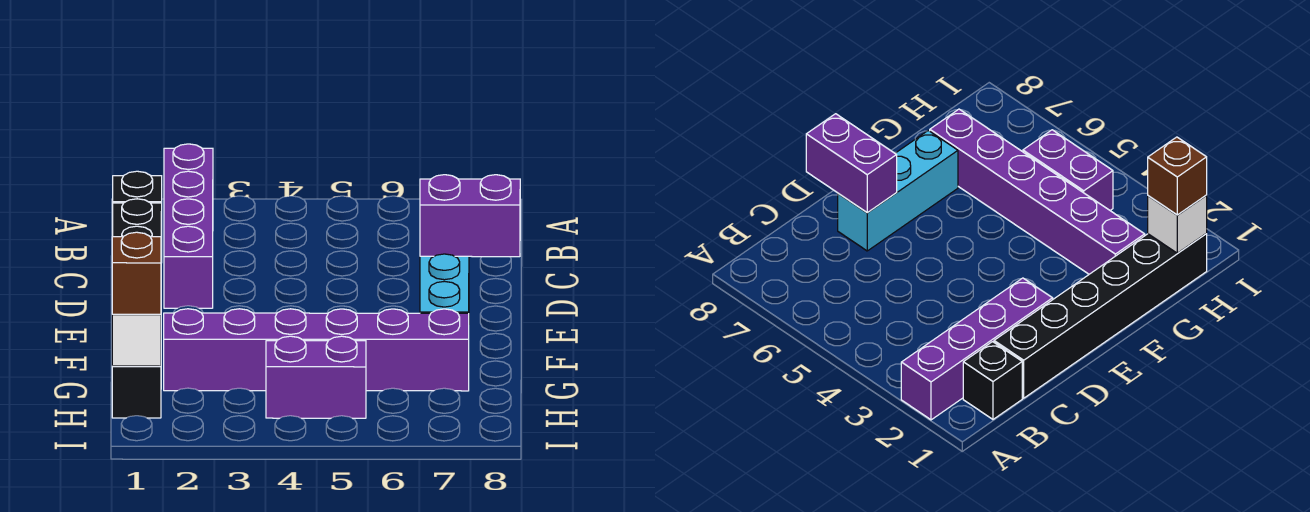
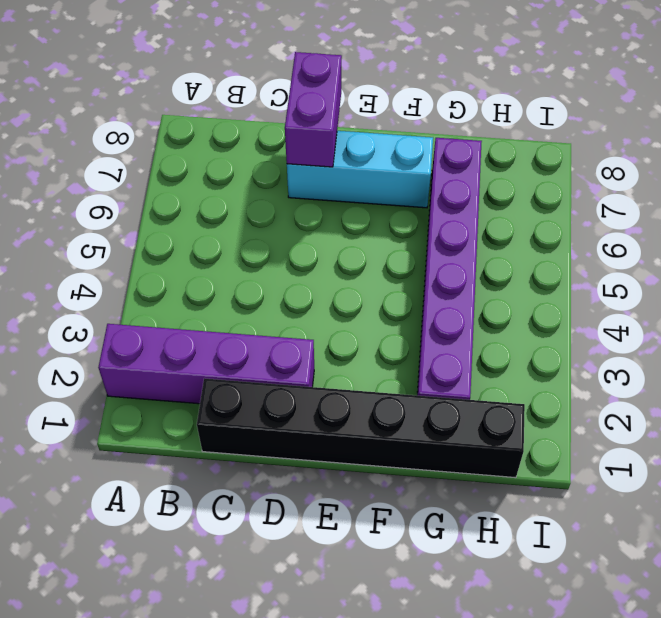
none -> black 1x1 brick [113,171,162,203]
none -> purple 1x2 brick [266,336,366,418]

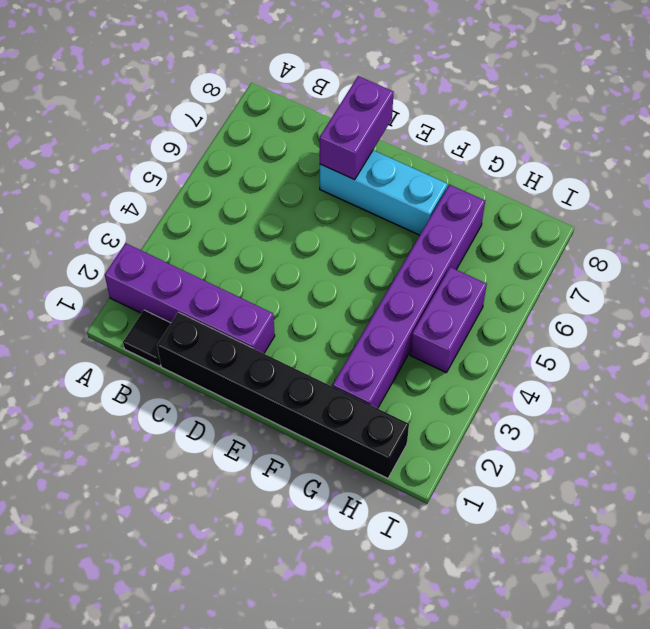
black 1x1 tile [123,310,171,366] -> black 1x1 brick [113,171,162,203]
none -> white 1x1 brick [112,314,161,366]
none -> brown 1x1 brick [112,232,161,314]

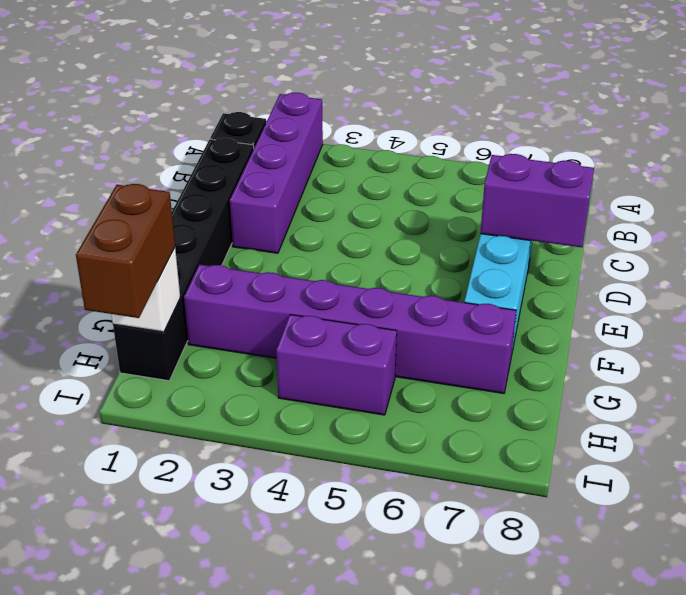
brown 1x2 brick [76,184,175,318] -> brown 1x1 brick [112,232,161,314]

